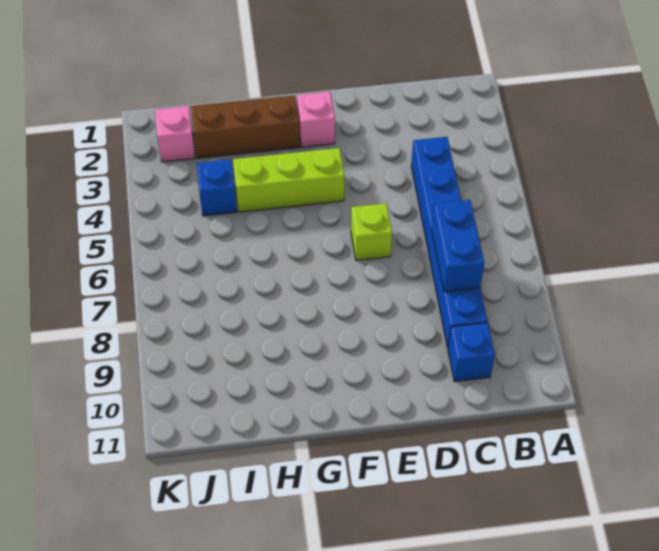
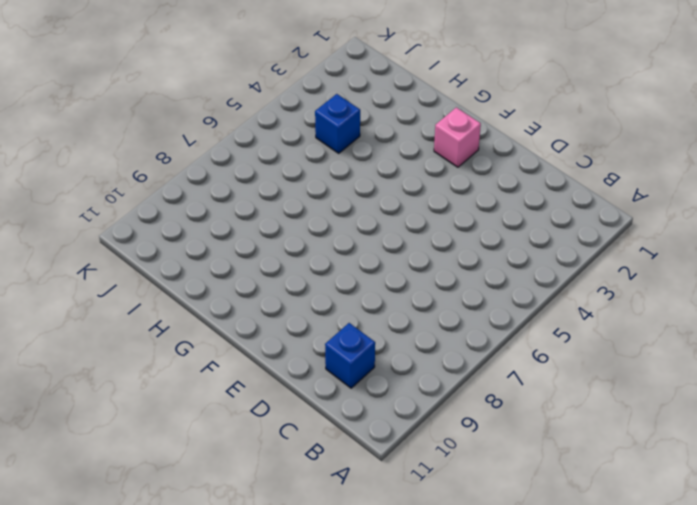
none -> blue 1x6 brick [411,137,487,348]
none -> lime 1x1 brick [351,203,392,261]

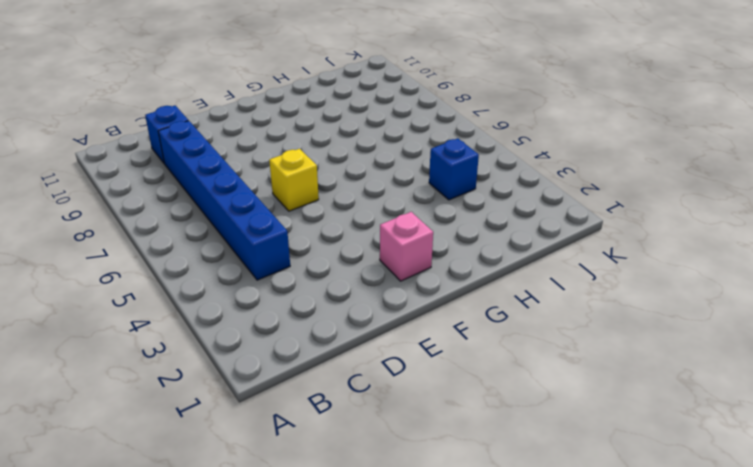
yellow 1x1 brick [269,149,319,211] -> lime 1x1 brick [351,203,392,261]
none -> lime 1x3 brick [233,148,344,212]
none -> brown 1x3 brick [191,95,300,158]

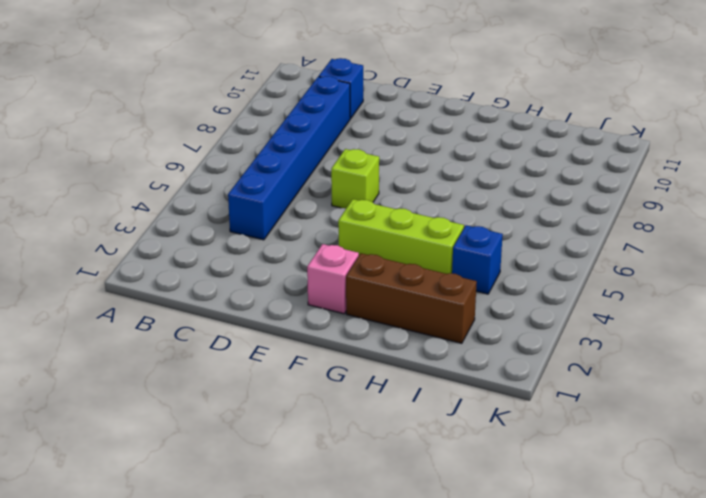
none -> pink 1x1 brick [155,106,195,162]
none -> blue 1x2 brick [431,200,484,292]

